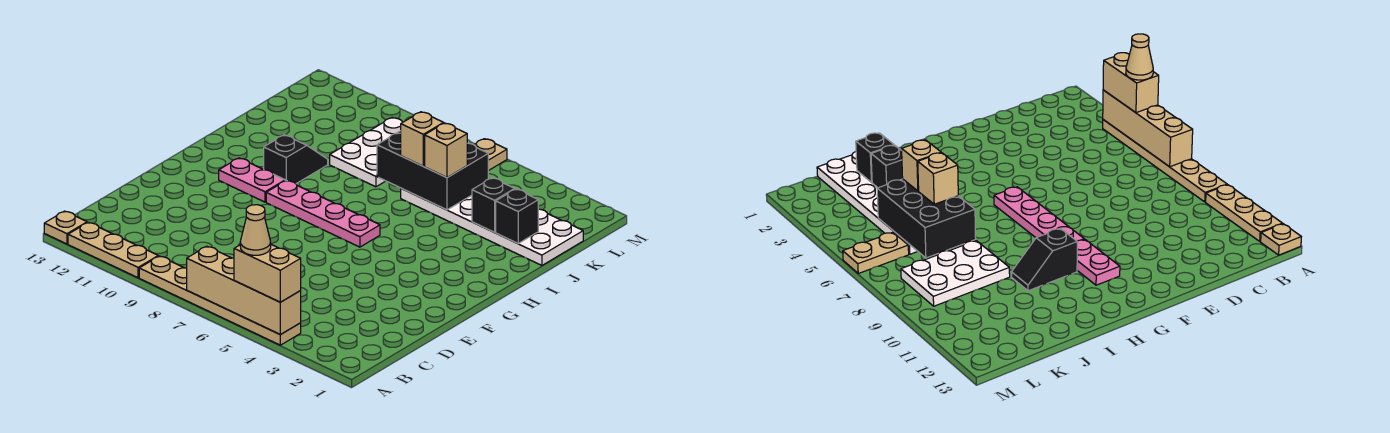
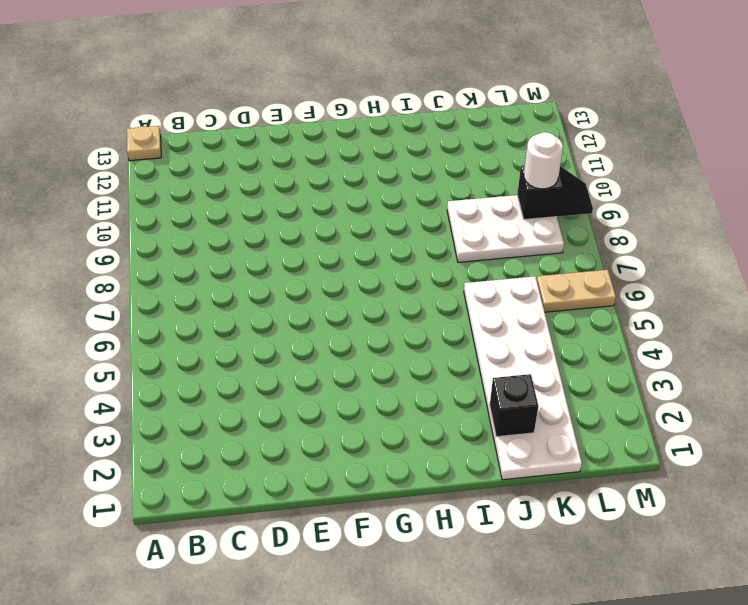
black 1x2 slope [517,165,593,220] -> black 1x2 slope moved to [264,135,328,184]
white 1x1 round brick [524,132,563,189] -> none
none -> tan 1x6 plate [139,256,301,345]
none -> tan 1x3 plate [68,222,158,278]
none -> pink 1x4 plate [266,180,380,247]

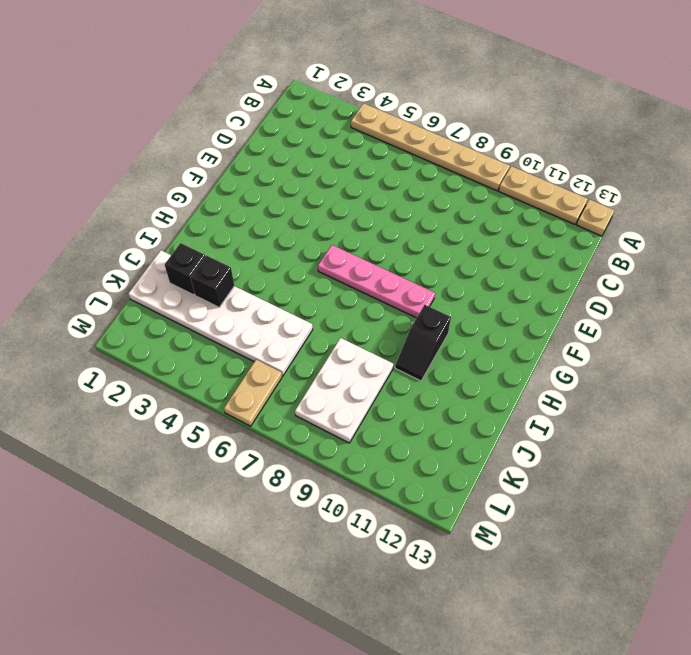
none -> pink 1x2 plate [219,158,285,202]
none -> tan 1x4 brick [187,246,301,335]
none -> black 2x3 brick [377,131,488,210]

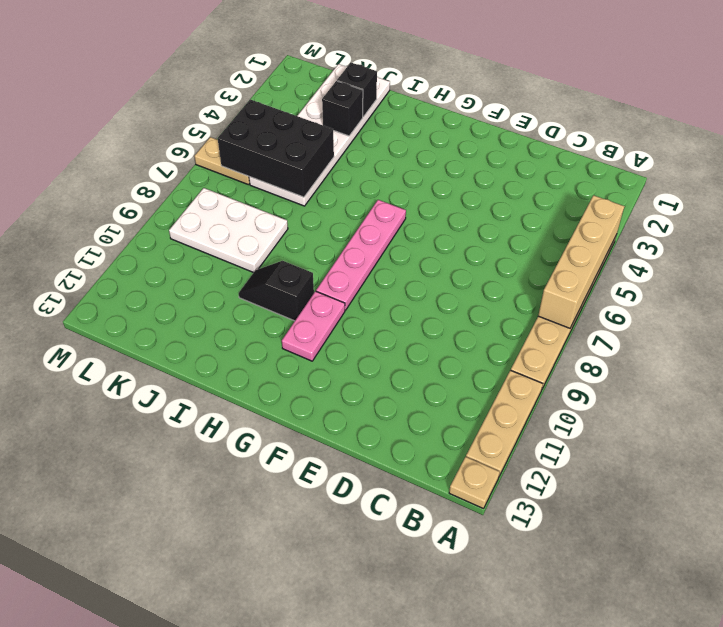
black 2x3 brick [218,99,334,197] -> black 2x3 brick turned to [377,131,488,210]
none -> tan 1x2 brick [234,245,301,302]
none -> tan 1x1 brick [425,123,467,178]
none -> tan 1x1 brick [401,112,444,166]

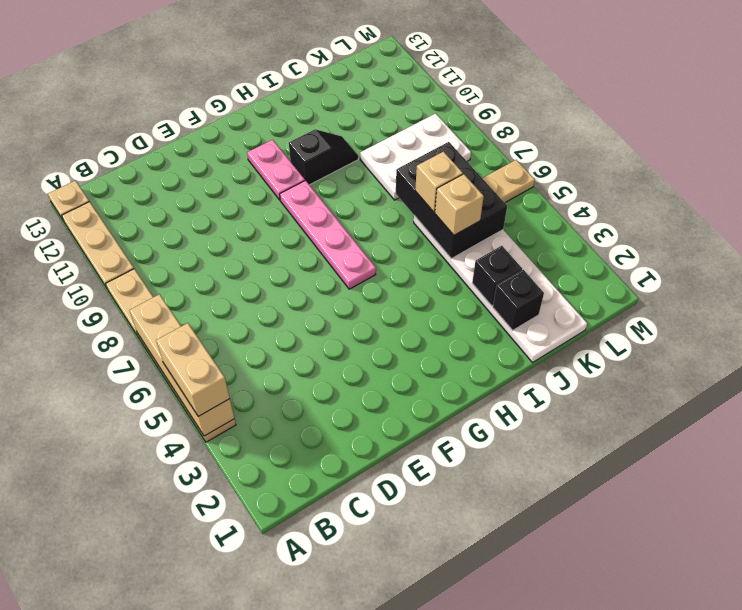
none -> tan 1x1 cone [240,205,271,255]

